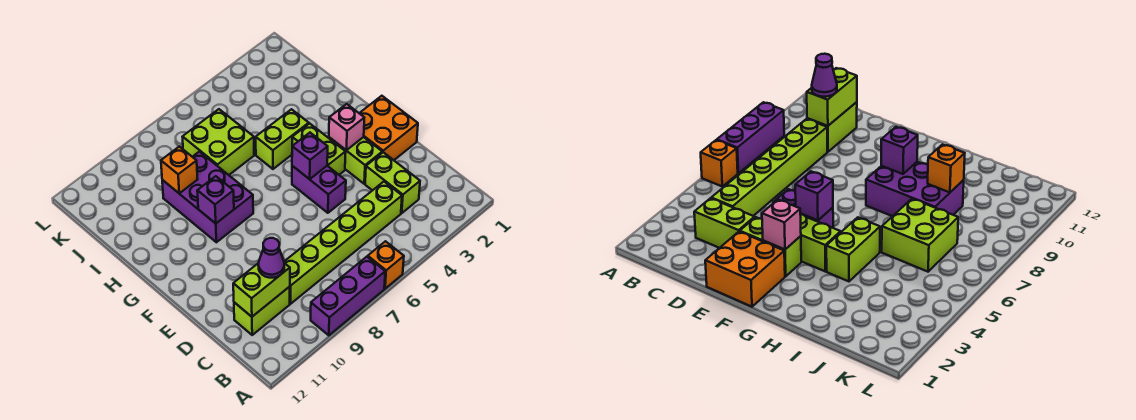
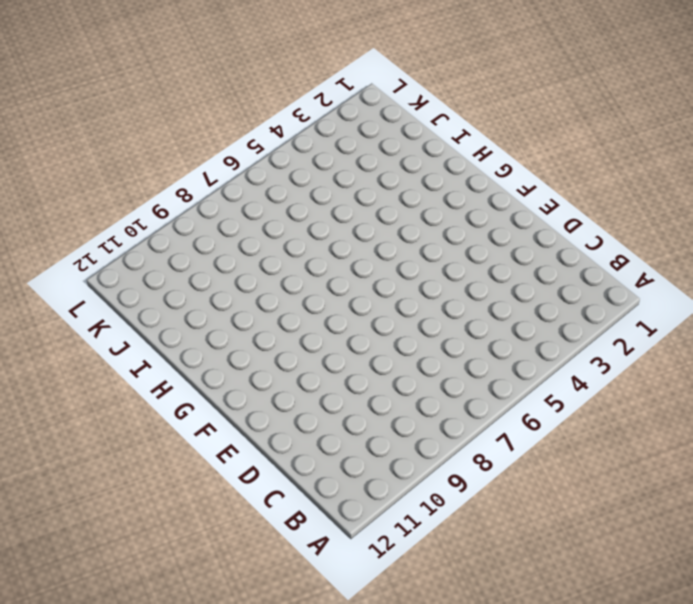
none -> orange 1x1 brick [368,241,404,289]
none -> purple 1x3 brick [311,257,385,335]
none -> lime 1x2 brick [365,152,420,213]

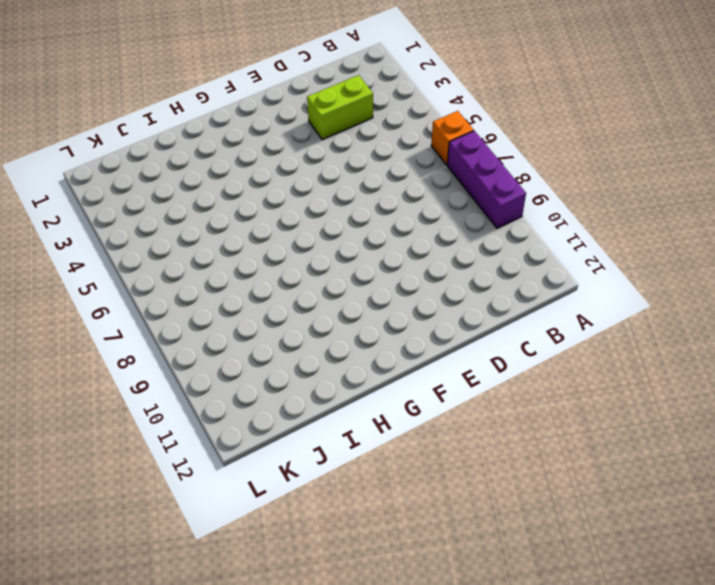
none -> lime 1x6 brick [284,182,402,304]
none -> lime 1x2 brick [234,287,290,335]
none -> orange 2x2 brick [359,96,418,160]

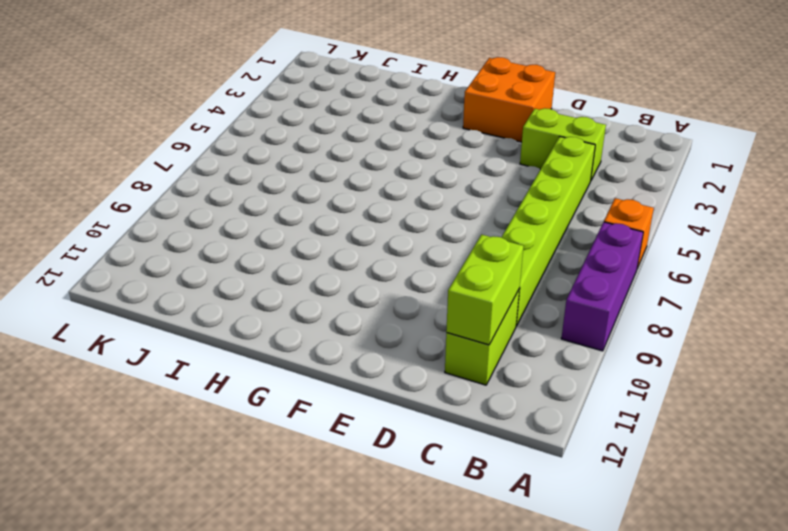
none -> lime 1x2 brick [329,137,382,184]
none -> purple 1x2 brick [292,166,346,213]
none -> lime 1x2 brick [292,123,346,175]

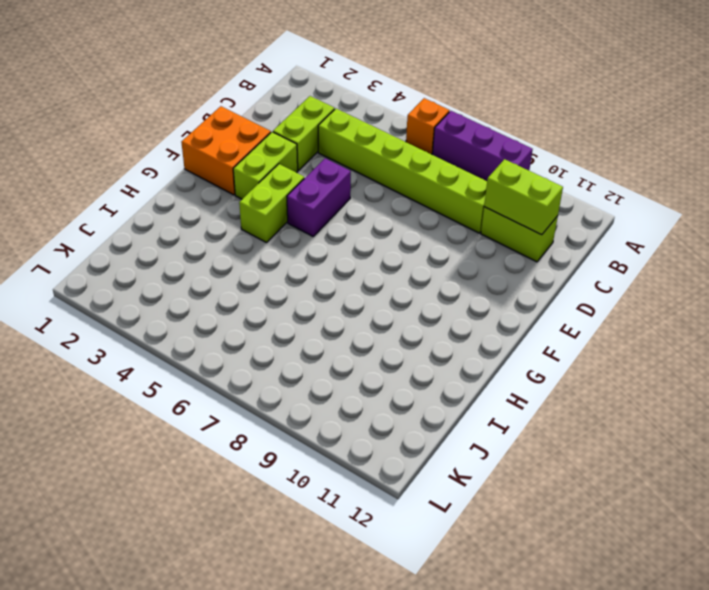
none -> purple 2x3 brick [162,152,253,242]
none -> lime 1x2 brick [256,109,309,169]
none -> lime 2x2 brick [183,109,254,175]

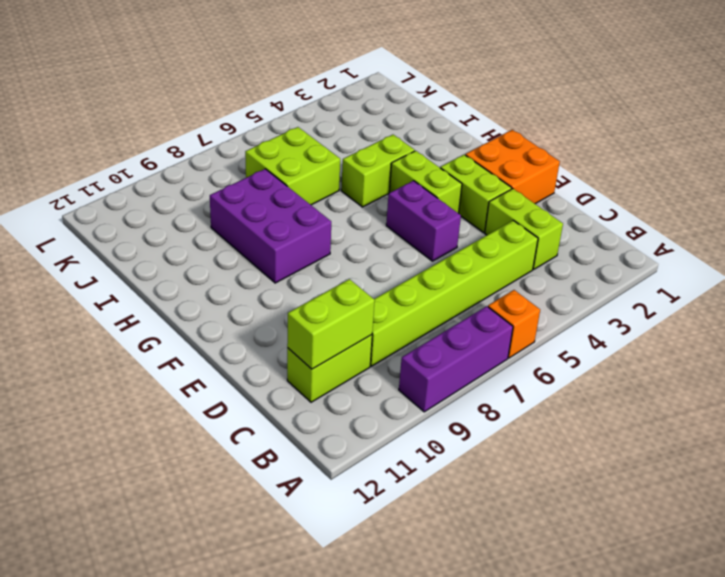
none -> pink 1x1 brick [329,104,364,150]
none -> purple 1x1 brick [292,133,328,179]
none -> purple 1x1 brick [197,176,234,223]

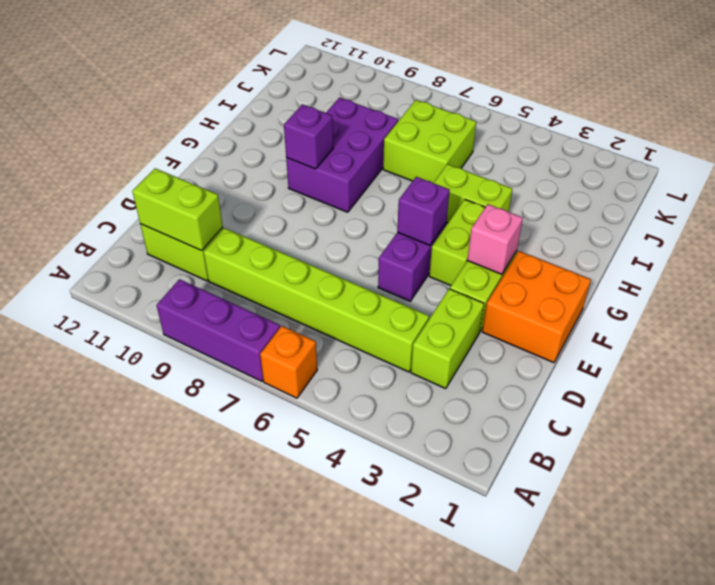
none -> orange 1x1 brick [161,146,198,194]
none -> purple 1x1 cone [258,238,284,278]

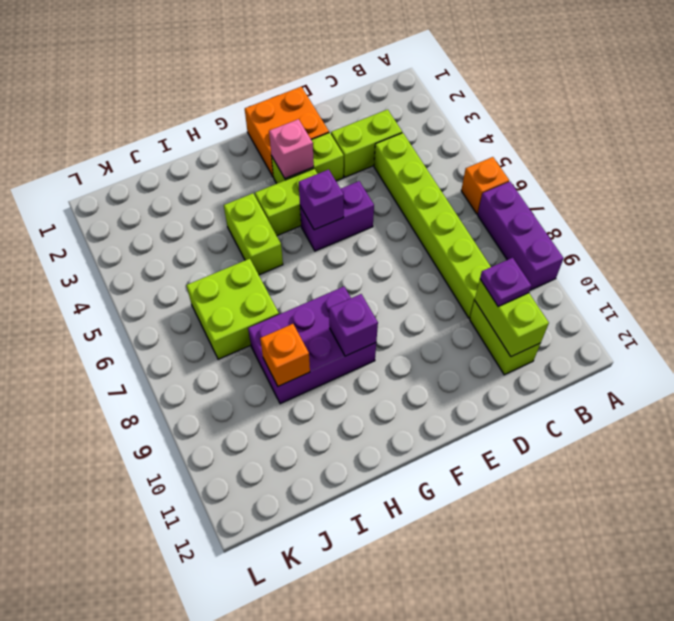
purple 1x1 plate [480,258,531,306] -> purple 1x1 cone [258,238,284,278]

